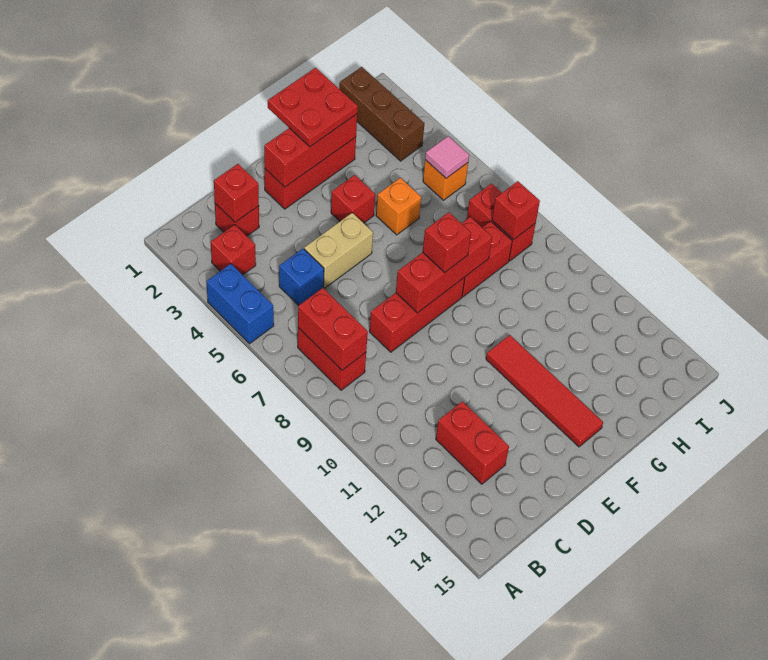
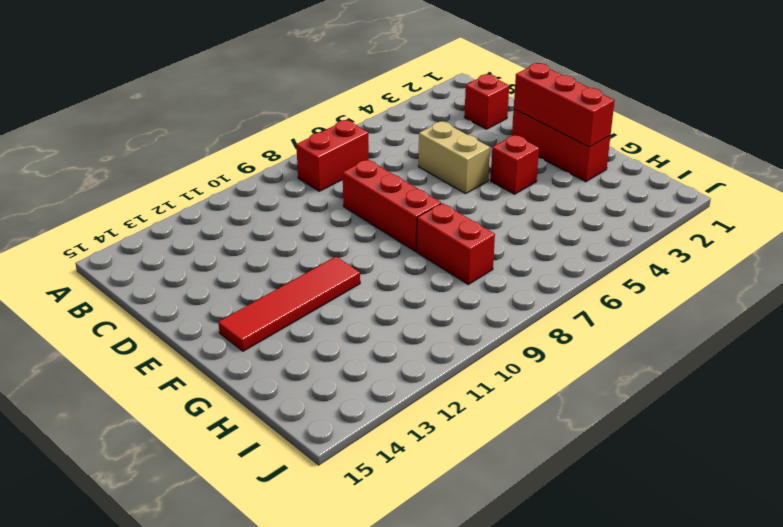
none -> blue 1x2 brick [206,264,274,344]
none -> red 1x1 brick [211,225,256,275]
none -> blue 1x1 brick [279,249,324,306]

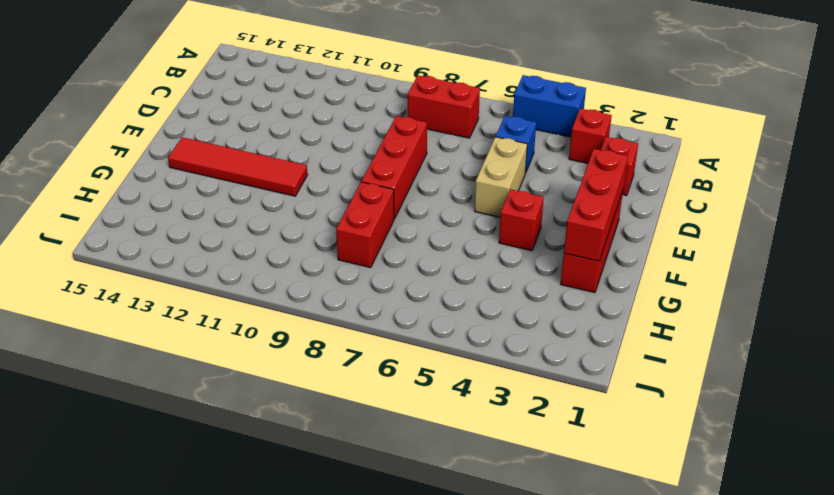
none -> red 1x2 brick [436,401,509,484]
none -> orange 1x1 brick [376,178,421,235]
none -> brown 1x3 brick [339,67,425,161]

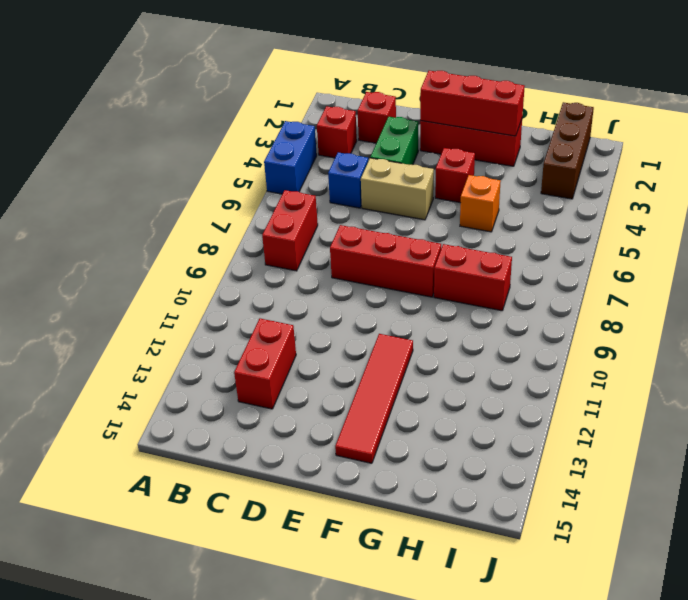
green 1x2 brick [370,117,418,165] -> none
none -> orange 1x1 brick [423,160,468,200]
none -> red 1x2 brick [467,184,536,261]
none -> red 1x2 brick [298,288,368,370]

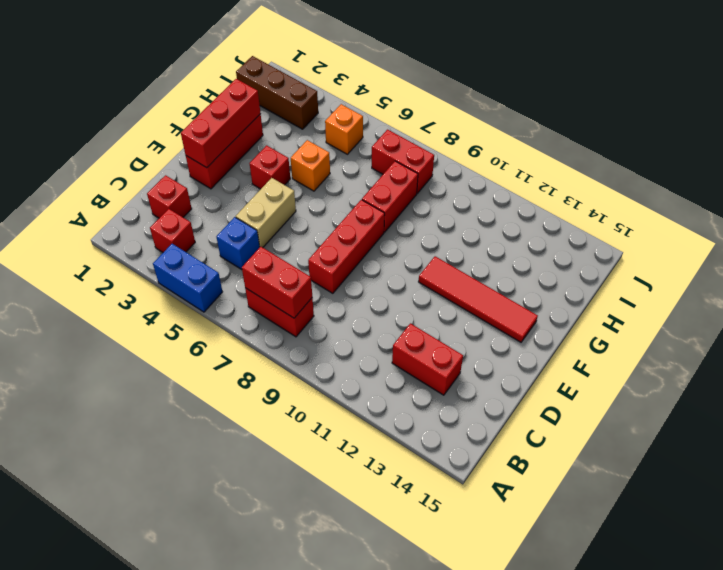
none -> red 1x1 brick [214,164,259,222]
none -> red 1x3 brick [396,217,492,313]
none -> pink 1x1 tile [425,136,469,178]

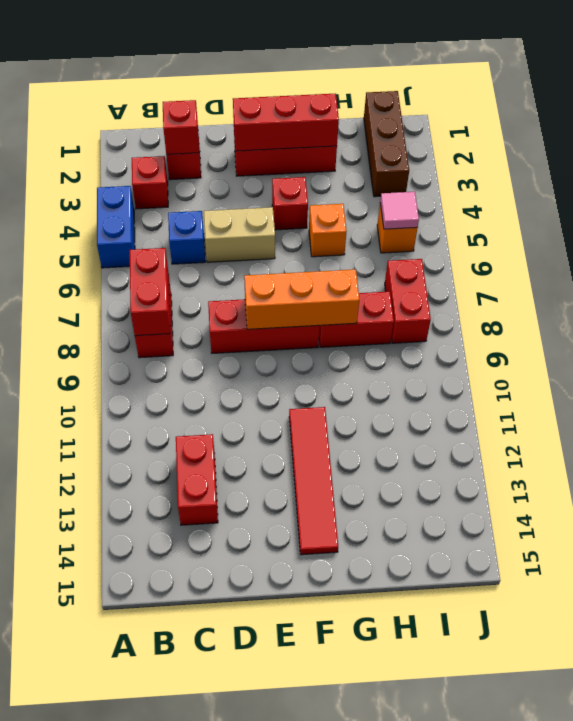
orange 1x3 brick [244,269,359,329] -> red 1x3 brick [396,217,492,313]
none -> red 1x1 brick [492,181,540,240]
none -> red 2x2 plate [268,68,358,147]
none -> red 1x1 brick [423,212,471,273]

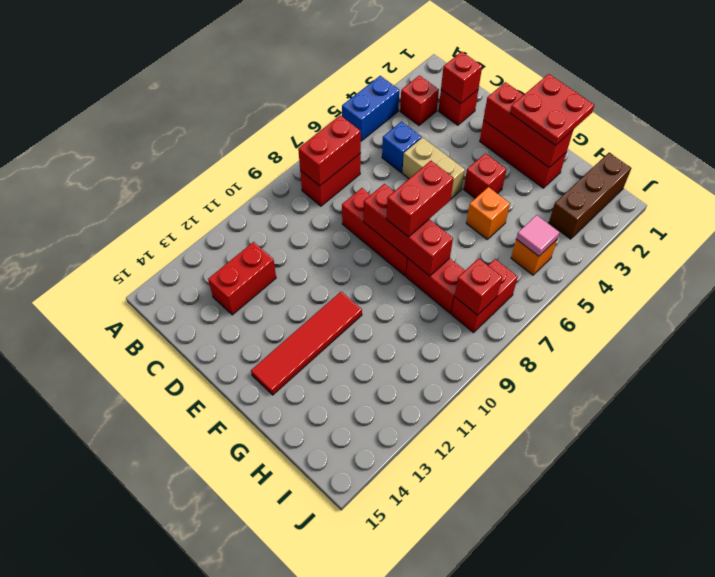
red 1x2 brick [386,161,454,237] -> red 1x1 brick [423,212,471,273]

